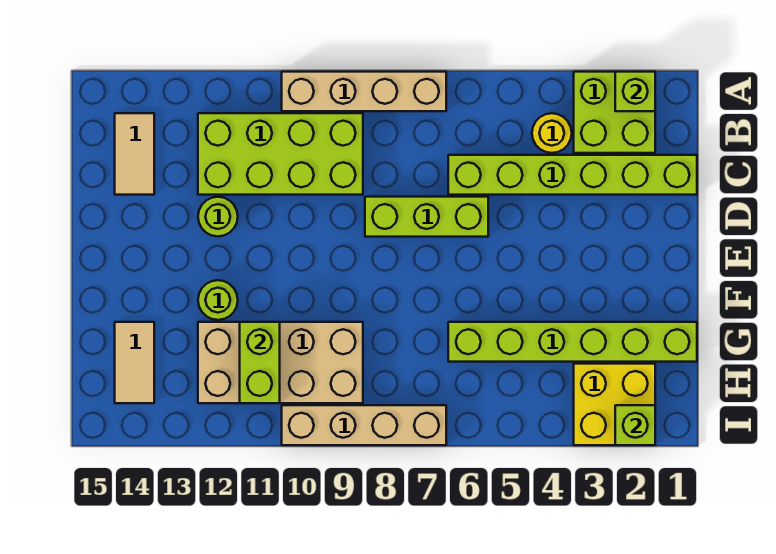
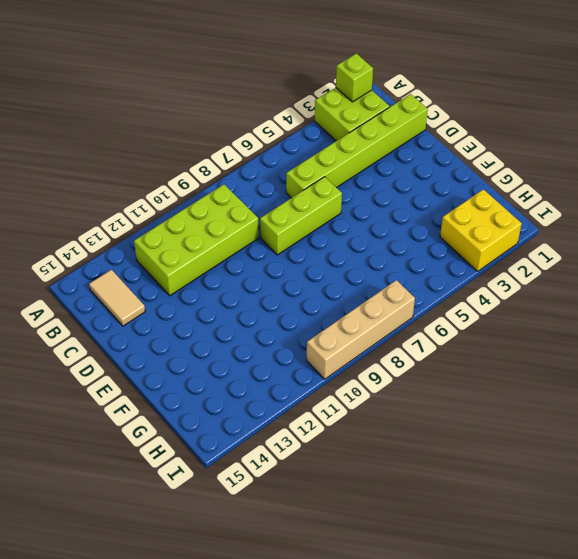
none -> tan 1x4 brick [282,72,446,111]
none -> yellow 1x1 round brick [532,113,572,153]
none -> lime 1x1 round brick [198,197,238,236]

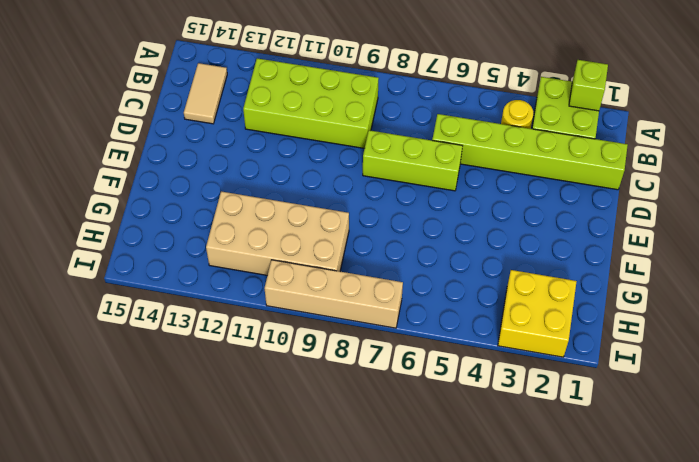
none -> tan 1x4 brick [282,72,446,111]
none -> lime 1x1 round brick [198,197,238,236]
none -> lime 1x1 round brick [198,280,238,320]

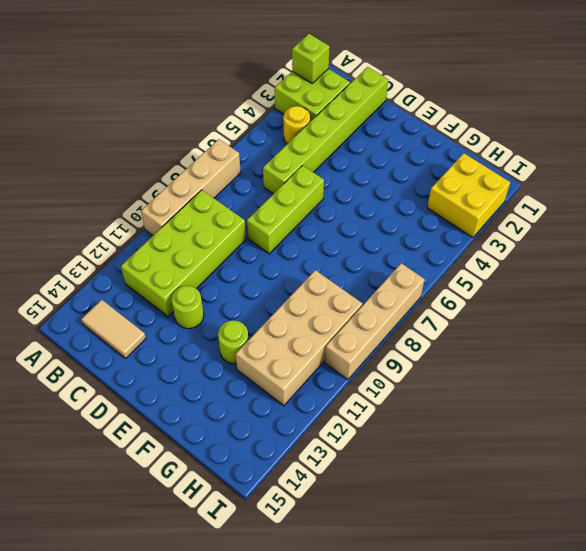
none -> lime 1x6 brick [448,322,697,362]
none -> tan 1x2 tile [115,322,154,403]
none -> lime 1x2 brick [240,322,280,403]

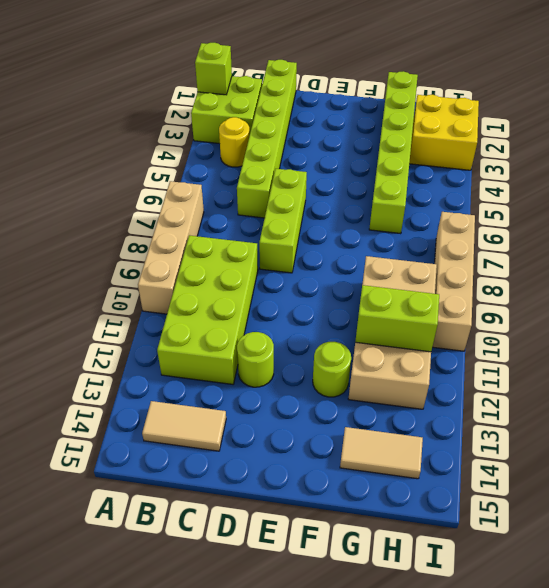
none -> lime 1x1 brick [615,405,655,445]

